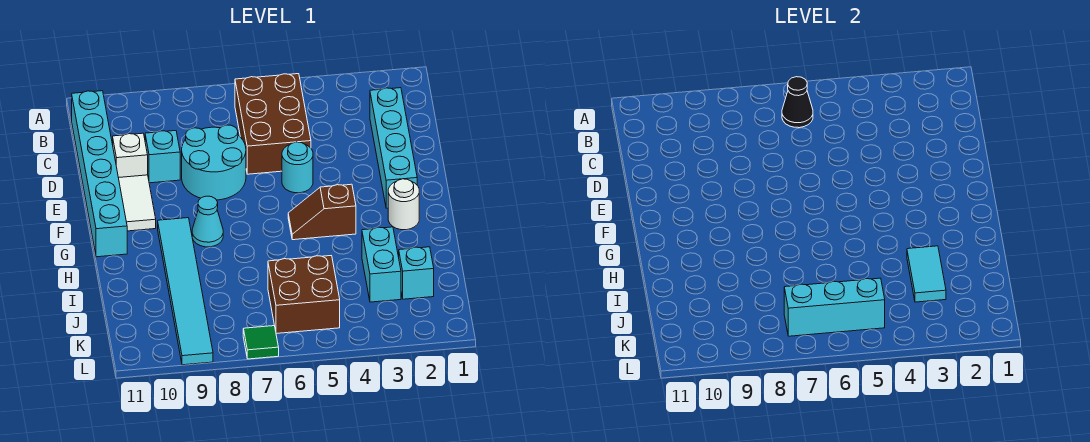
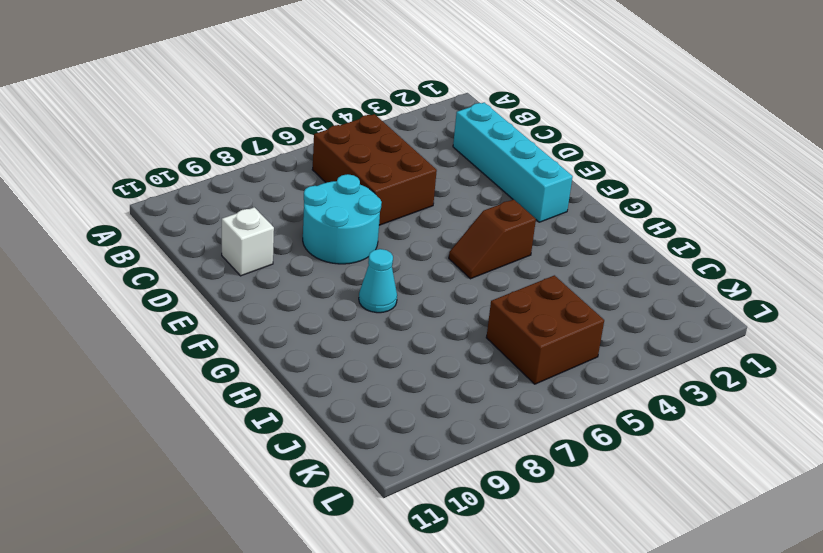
none -> cyan 1x6 brick [72,91,127,257]
none -> cyan 1x1 brick [145,131,180,183]
none -> cyan 1x1 round brick [282,142,313,193]

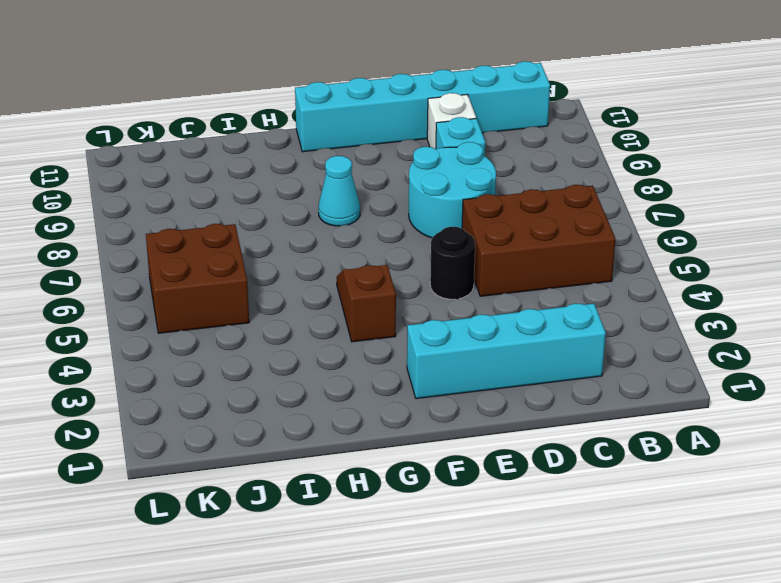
black 1x1 round brick [430,227,475,299] -> cyan 1x1 round brick [282,142,313,193]
none -> white 1x2 tile [119,175,156,231]
none -> white 1x1 round brick [388,179,419,230]
none -> cyan 1x6 tile [158,218,213,365]

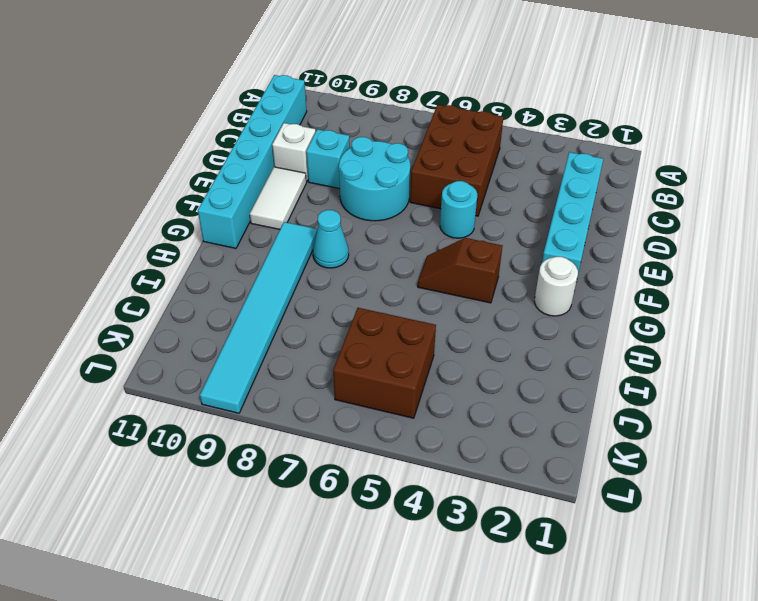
none -> cyan 1x2 brick [362,227,401,302]
none -> cyan 1x1 brick [399,247,434,299]
none -> green 1x1 tile [243,326,279,359]

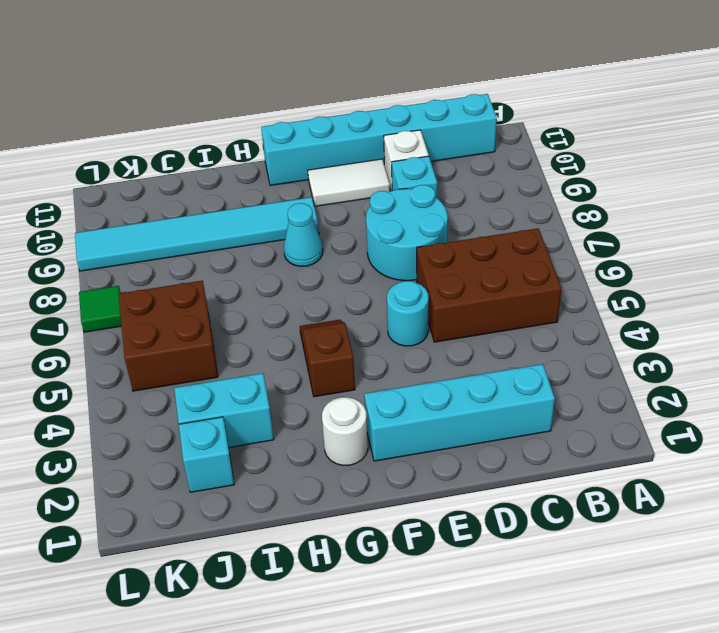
none -> black 1x1 cone [782,77,813,128]
none -> cyan 1x2 tile [907,246,946,302]
none -> cyan 1x3 brick [784,278,885,336]

